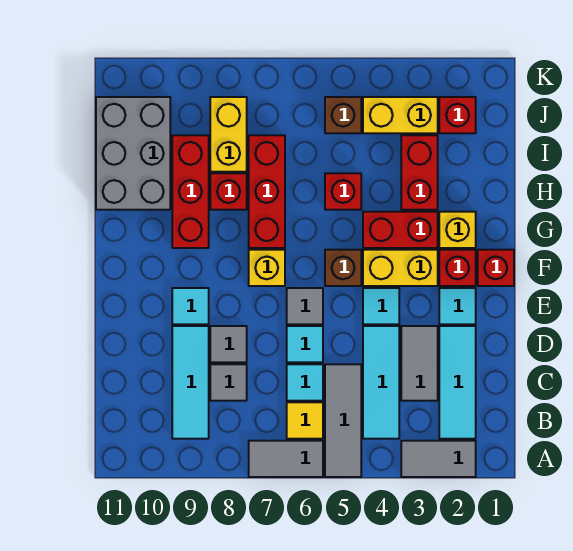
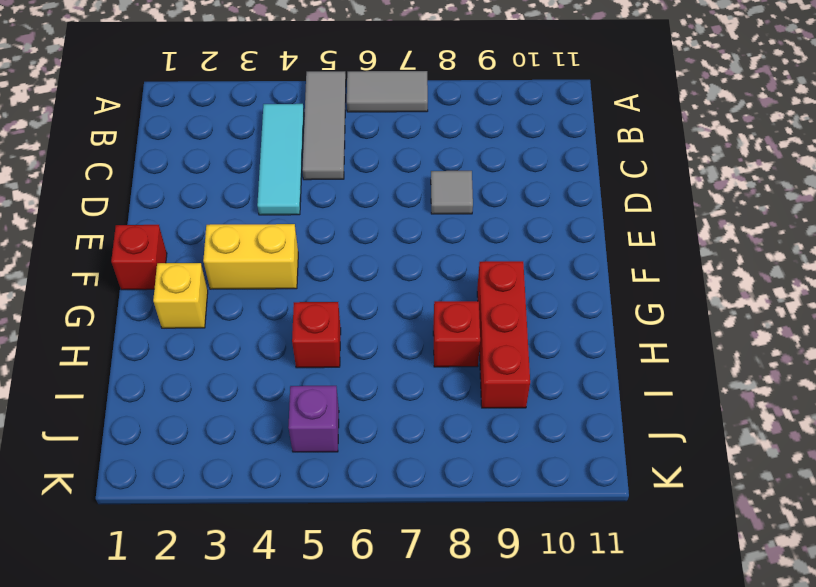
purple 1x1 brick [288,385,339,452] -> brown 1x1 brick [325,97,361,133]
none -> grey 1x2 tile [401,441,476,477]
none -> cyan 1x3 tile [439,326,476,439]
none -> yellow 1x1 tile [287,402,323,439]
none -> cyan 1x3 tile [172,326,209,439]

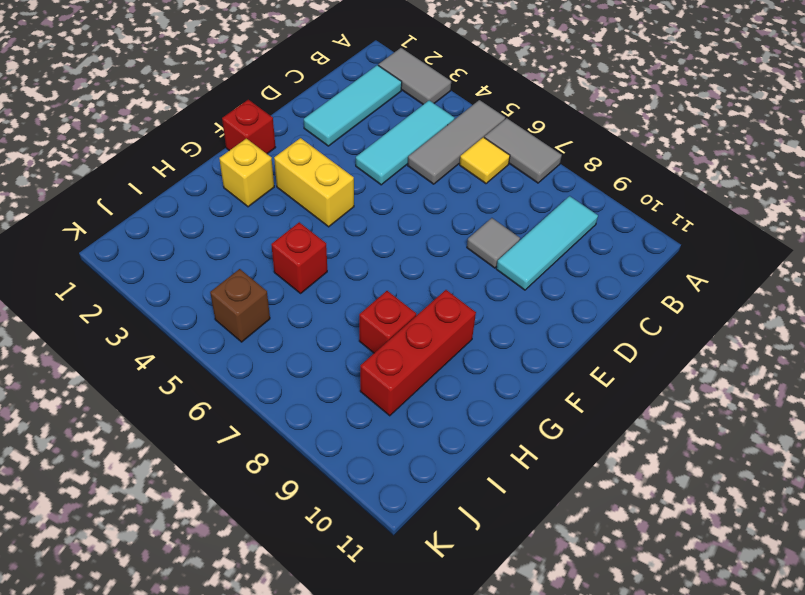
none -> grey 1x2 tile [401,326,438,401]
none -> cyan 1x1 tile [287,364,323,401]
none -> grey 1x1 tile [210,364,247,401]
none -> cyan 1x1 tile [287,326,323,362]

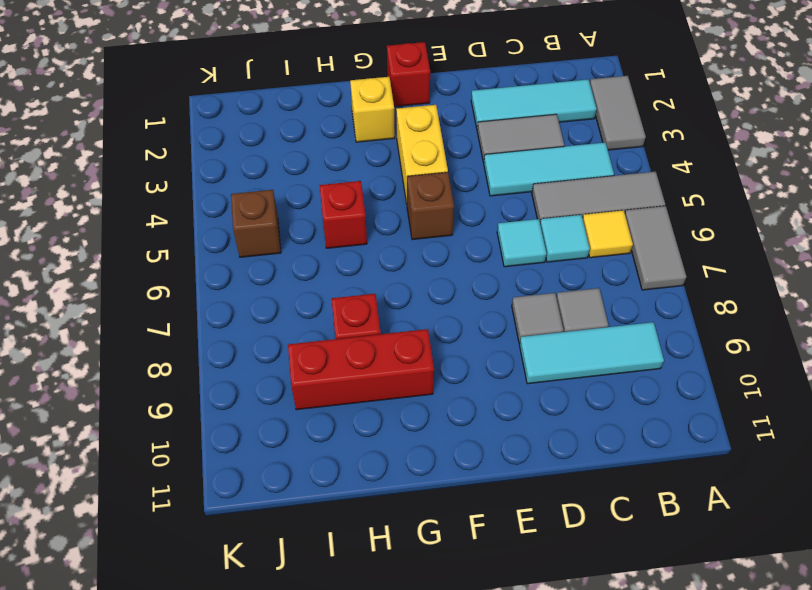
none -> cyan 1x1 tile [439,288,476,324]
none -> cyan 1x1 tile [363,288,399,324]
none -> grey 1x1 tile [287,288,323,324]
none -> cyan 1x1 tile [172,288,209,324]

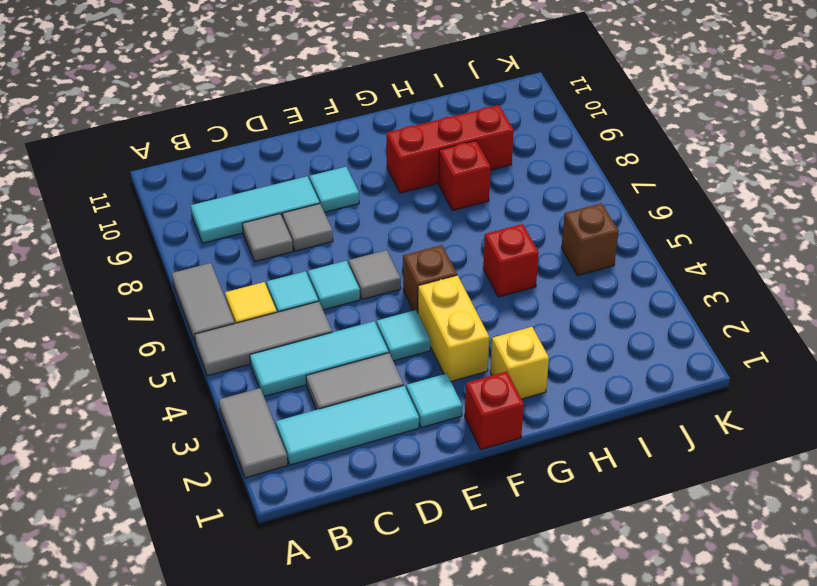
none -> red 1x1 brick [439,250,476,286]
none -> yellow 1x1 brick [249,250,285,286]
none -> red 1x2 brick [363,212,438,248]
none -> red 1x3 brick [249,135,285,248]

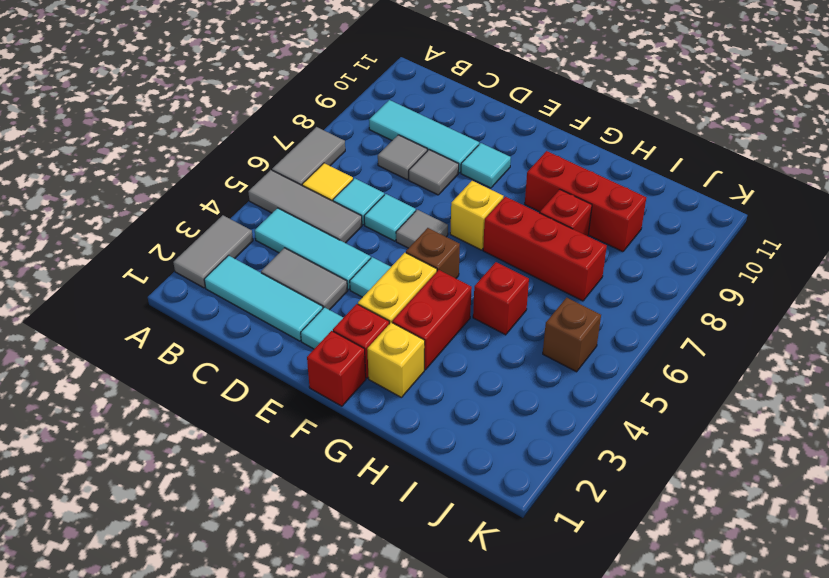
none -> red 1x2 brick [401,135,438,210]
none -> grey 2x3 brick [96,97,170,210]
none -> yellow 1x2 brick [210,97,247,172]
none -> red 1x1 brick [439,97,476,133]

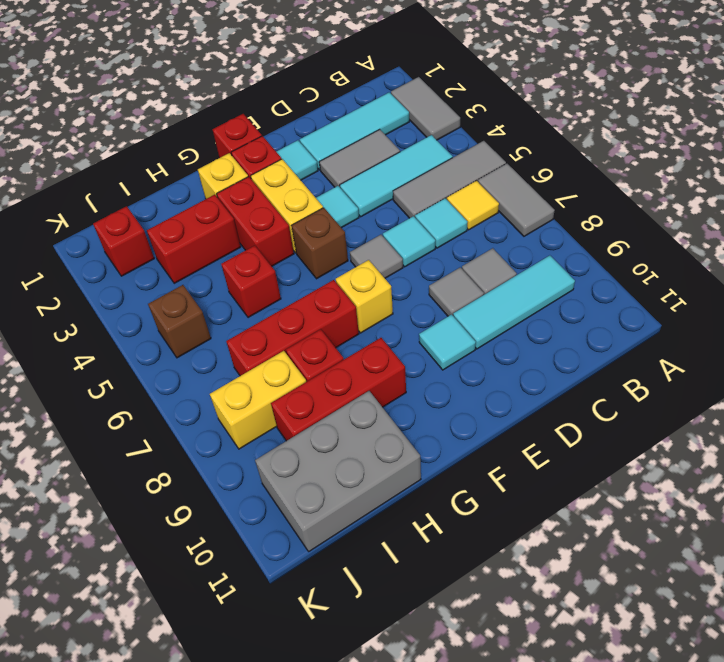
none -> yellow 1x2 brick [363,97,438,133]

